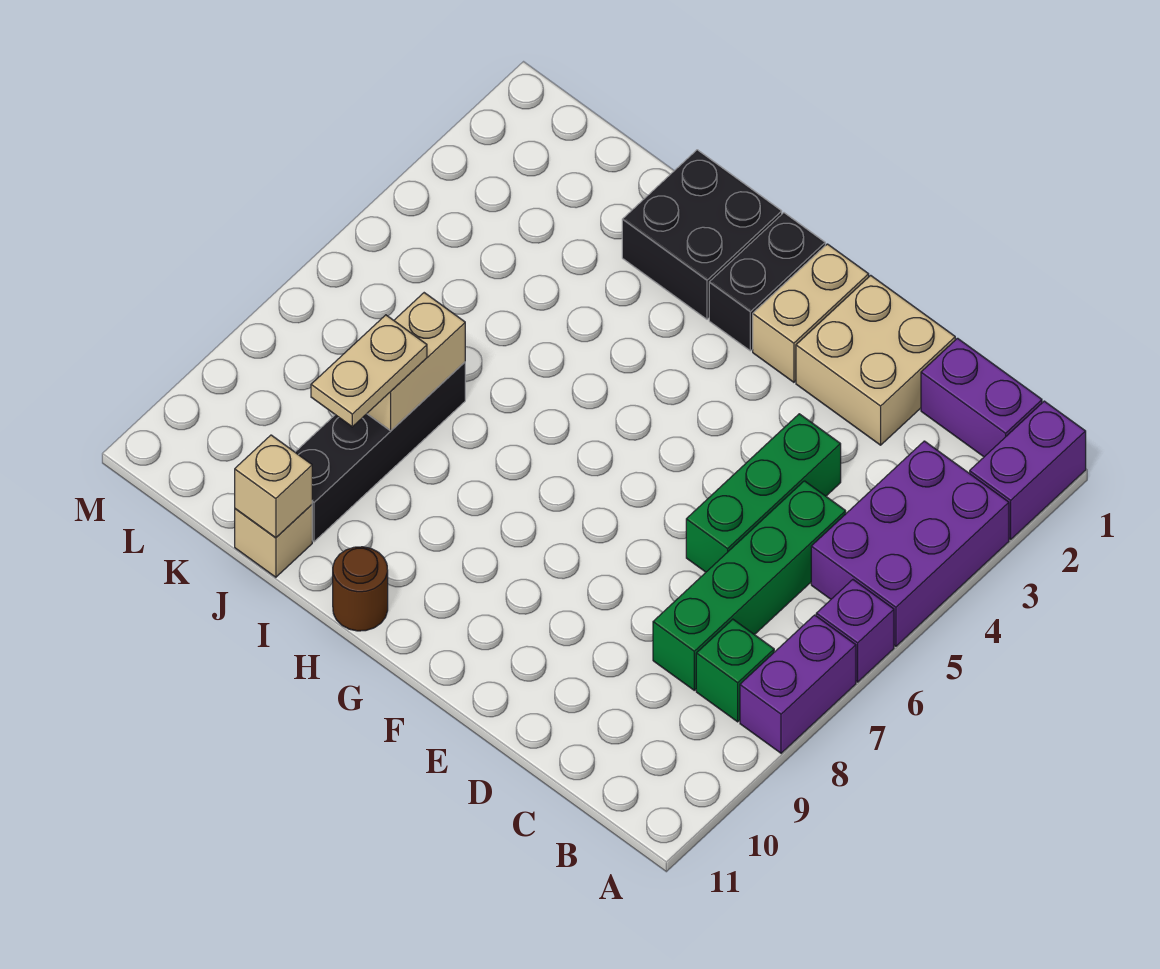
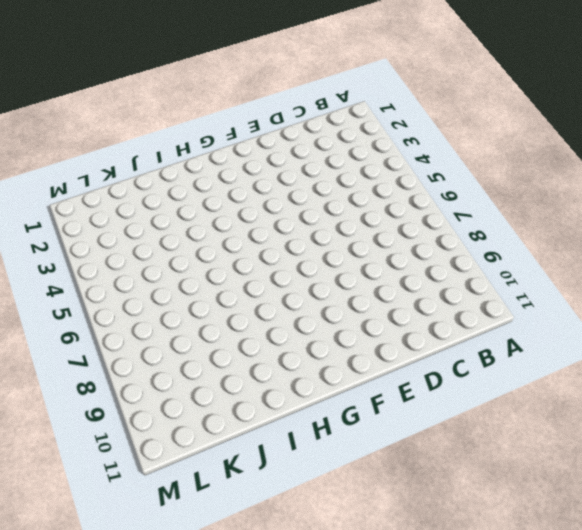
none -> purple 1x2 brick [970,401,1086,539]
none -> purple 2x3 brick [811,441,1009,646]
none -> purple 1x1 brick [816,580,894,682]

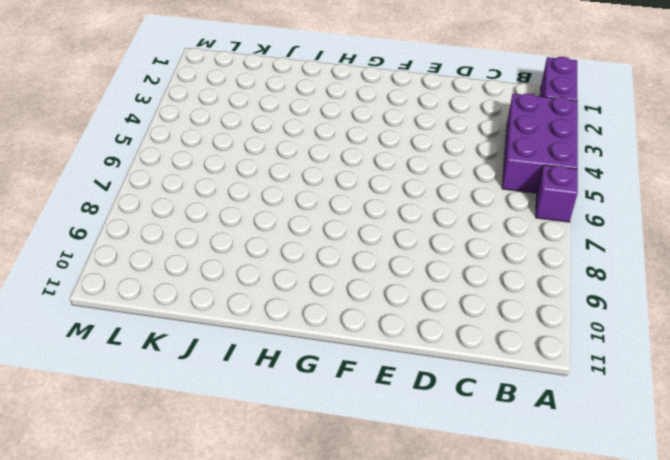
none -> purple 1x2 brick [740,615,856,753]
none -> purple 1x2 brick [921,338,1042,457]
none -> green 1x1 brick [696,619,774,722]

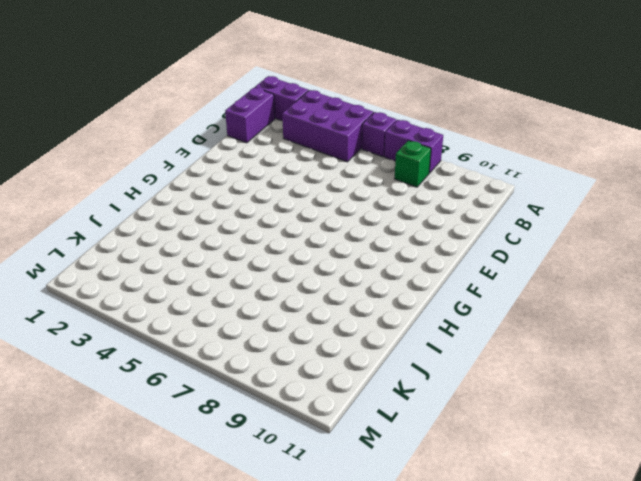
none -> green 1x4 brick [653,481,846,690]
none -> tan 2x2 brick [796,275,955,445]
none -> green 1x3 brick [686,414,841,572]

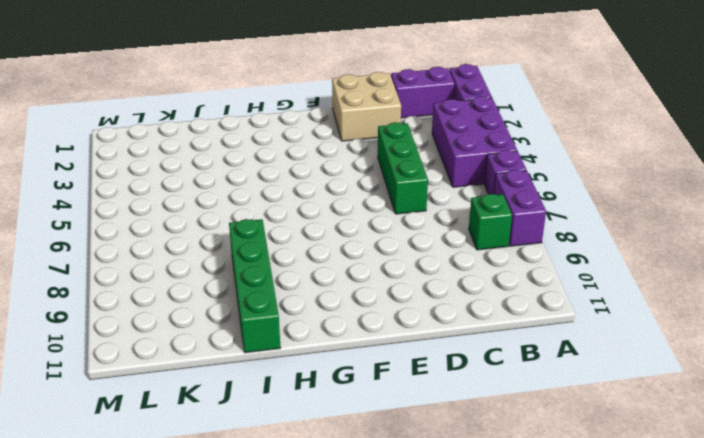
green 1x4 brick [229,219,281,353] -> green 1x4 brick moved to [653,481,846,690]
none -> tan 1x2 brick [753,244,869,382]
none -> black 1x2 brick [709,213,825,351]
none -> black 2x2 brick [622,150,782,319]

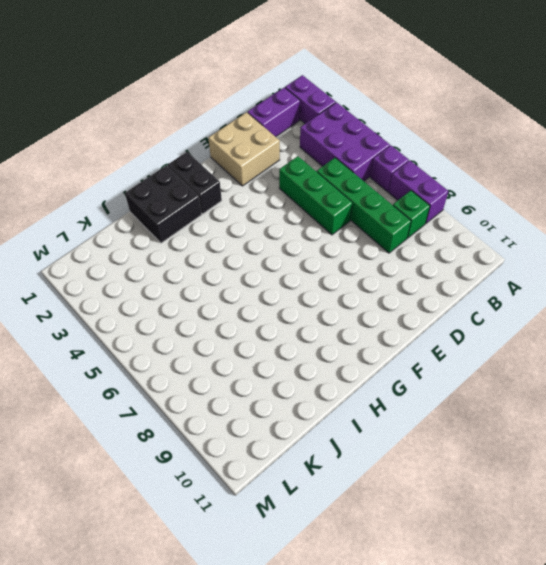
none -> tan 1x2 brick [753,244,869,382]
none -> brown 1x1 round brick [333,547,388,631]
none -> black 1x4 brick [295,362,465,542]

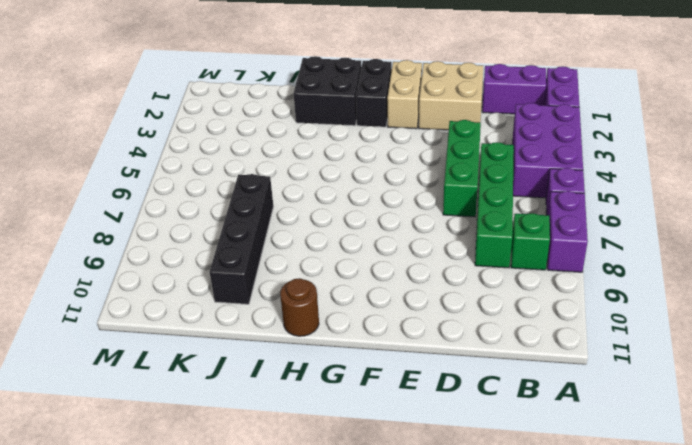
none -> tan 1x1 brick [235,505,312,577]
none -> tan 1x2 brick [367,293,465,431]
none -> tan 1x1 brick [235,435,312,538]

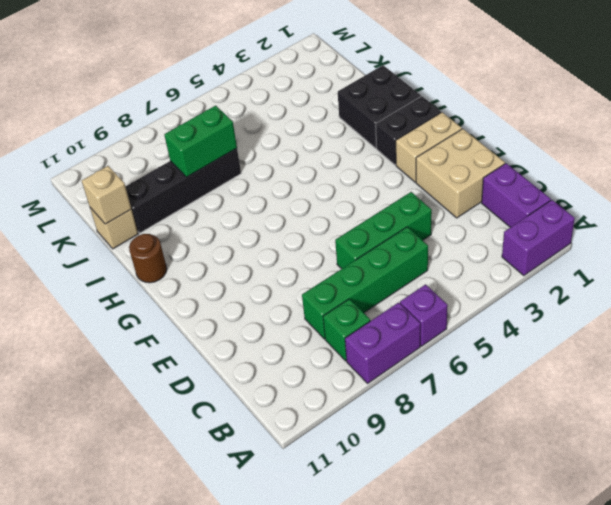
green 1x2 brick [164,106,237,177] -> tan 1x2 brick [367,293,465,431]
none -> purple 2x3 brick [811,441,1009,646]
none -> tan 1x2 plate [311,315,427,427]

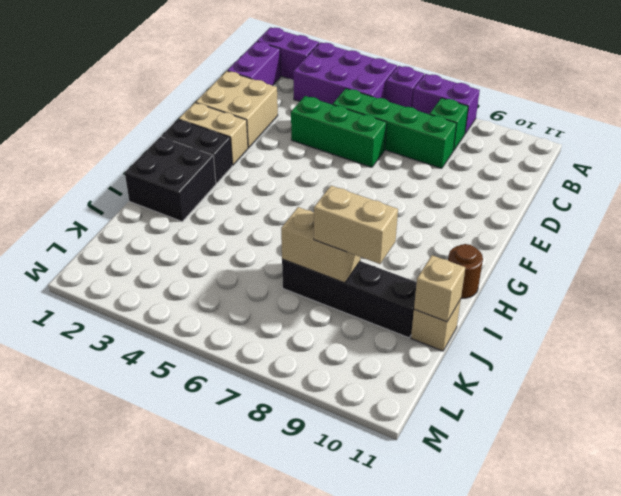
tan 1x2 brick [314,186,398,264] -> tan 1x2 plate [311,315,427,427]

